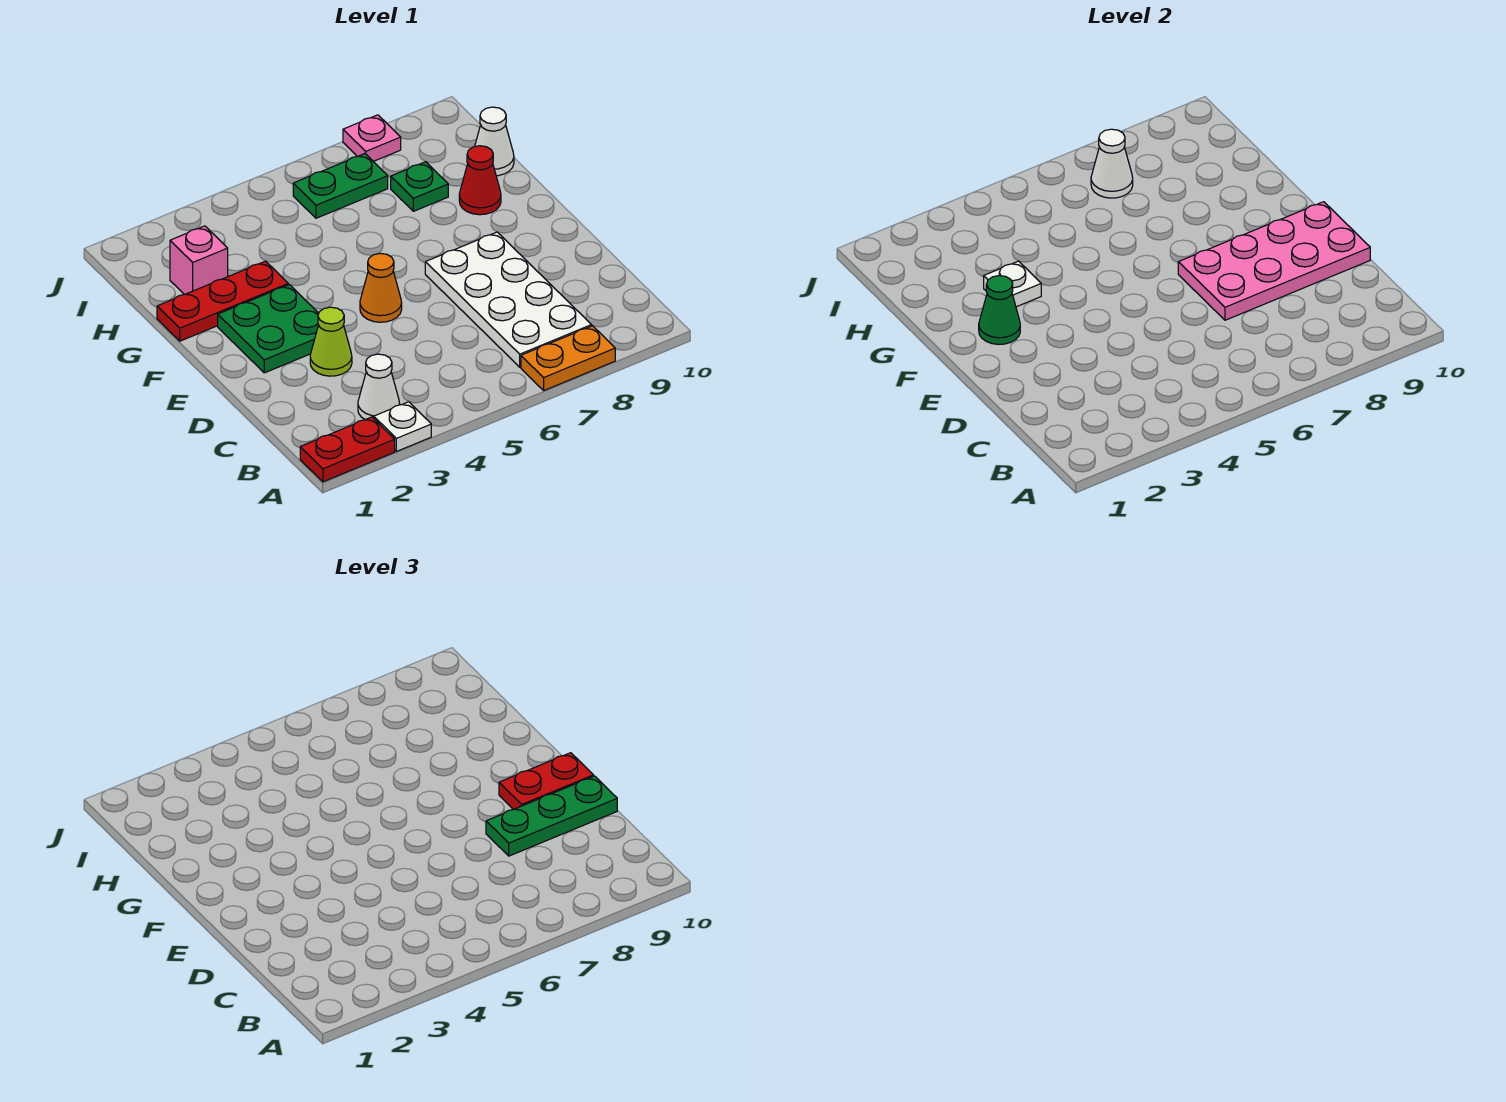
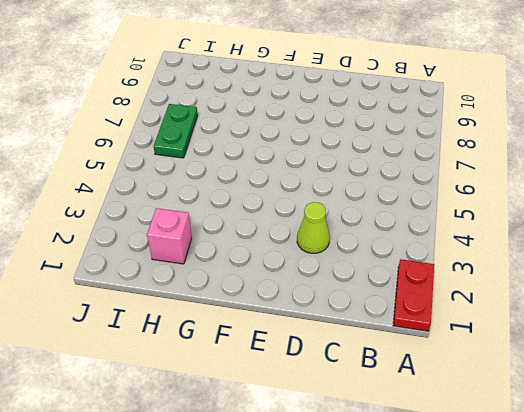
none -> white 1x1 plate [374,402,431,451]
none -> orange 1x2 plate [521,326,615,390]
none -> white 1x1 cone [358,354,400,420]

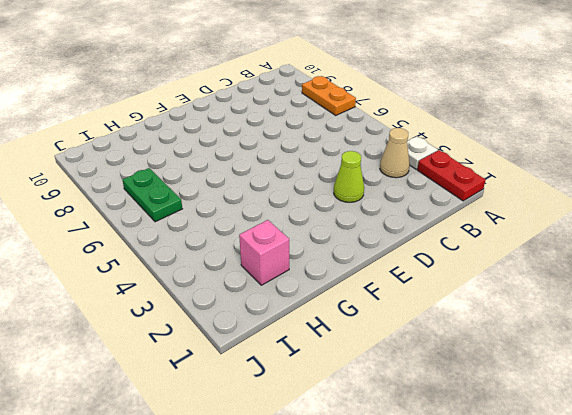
tan 1x1 cone [380,128,410,178] -> white 1x1 cone [358,354,400,420]
none -> white 2x4 plate [425,232,592,367]
none -> green 2x2 plate [218,285,319,373]
none -> orange 1x1 cone [360,253,402,322]

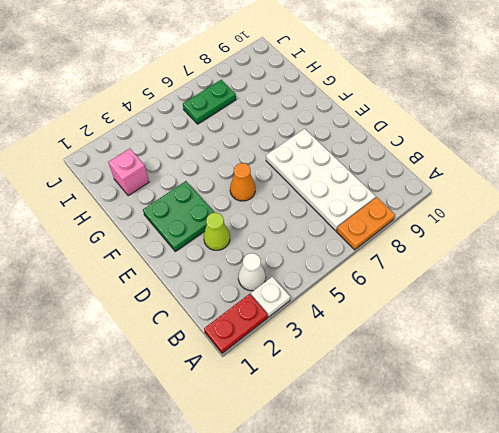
none -> red 1x3 plate [157,261,288,341]
none -> red 1x1 cone [459,146,501,215]
none -> green 1x1 plate [391,162,448,211]

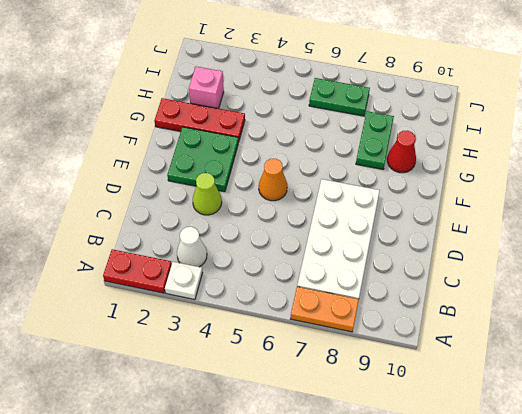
green 1x2 plate [356,111,394,169] -> green 1x1 plate [391,162,448,211]
none -> white 1x1 cone [475,107,514,176]
none -> pink 1x1 plate [343,115,401,161]
none -> pink 2x4 plate [1178,202,1370,320]

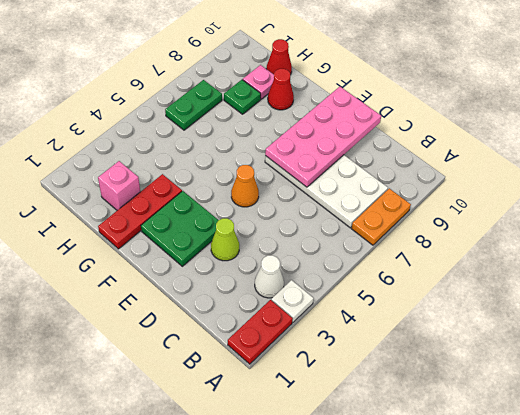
pink 1x1 plate [243,65,274,99] -> pink 1x1 plate moved to [343,115,401,161]
red 1x1 cone [266,39,292,75] -> white 1x1 cone [475,107,514,176]
none -> green 1x1 cone [979,276,1020,344]
none -> white 1x1 plate [984,261,1041,307]
none -> white 1x1 cone [1091,129,1133,198]

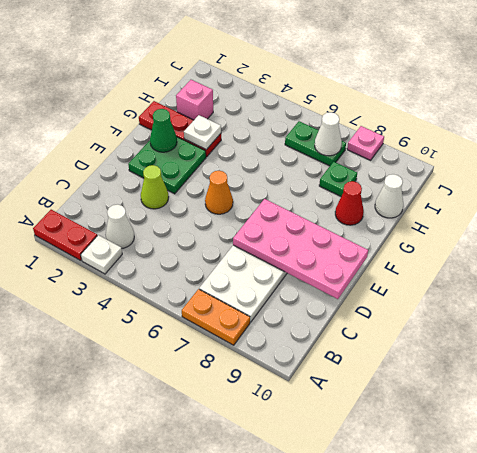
none -> green 1x3 plate [486,776,617,856]
none -> red 1x2 plate [499,753,594,809]

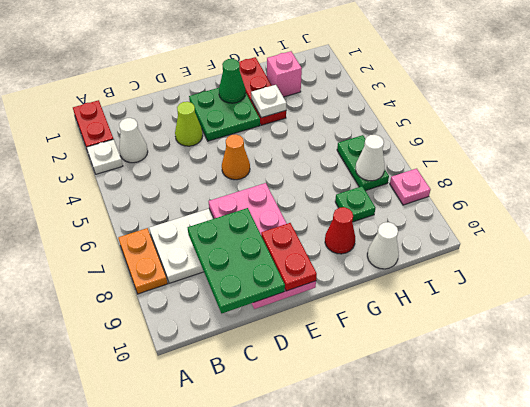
green 2x3 plate [188,208,285,313] -> green 1x3 plate [486,776,617,856]

